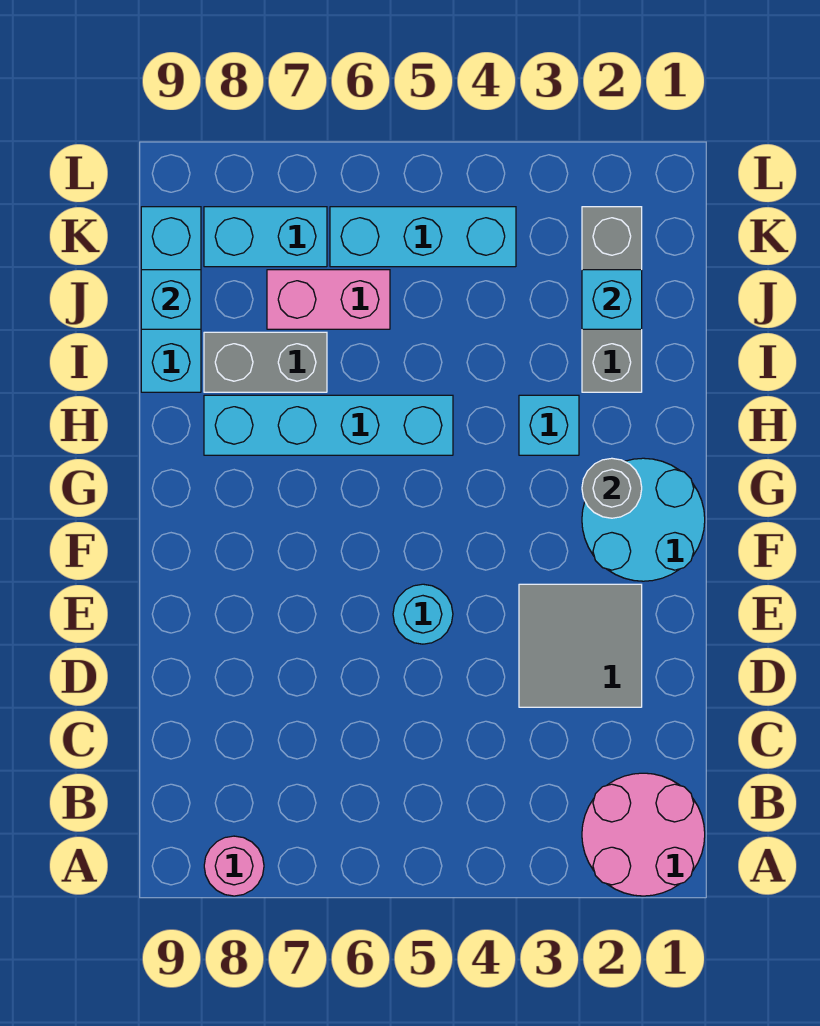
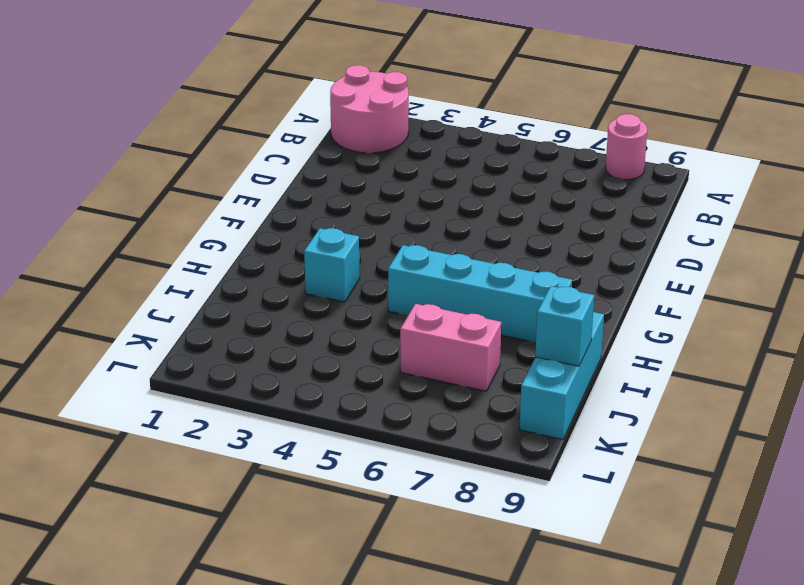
none -> grey 2x2 tile [519,584,642,707]
none -> cyan 1x1 round brick [393,584,453,644]
none -> cyan 2x2 round brick [582,458,705,581]

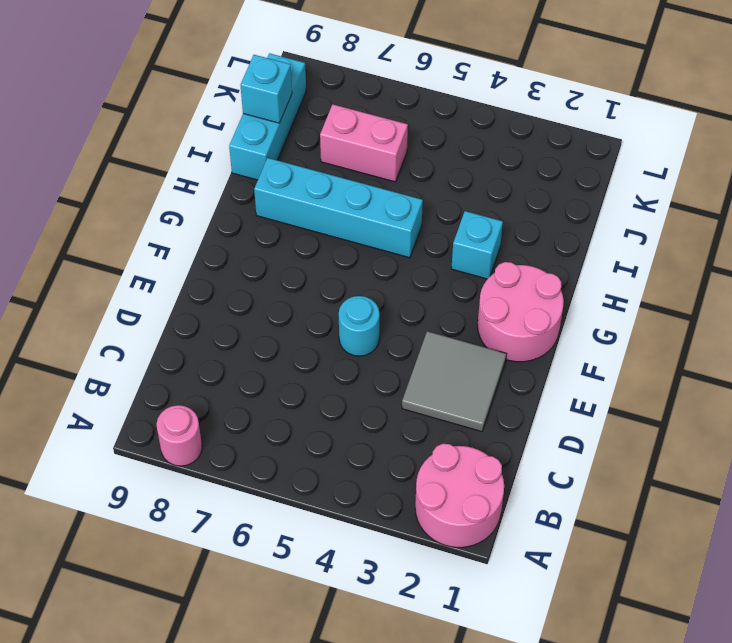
pink 2x2 round brick [478,262,564,362] -> cyan 2x2 round brick [582,458,705,581]
none -> grey 1x3 brick [582,207,642,392]
none -> grey 1x2 brick [204,332,327,392]
none -> cyan 1x3 brick [330,207,516,267]

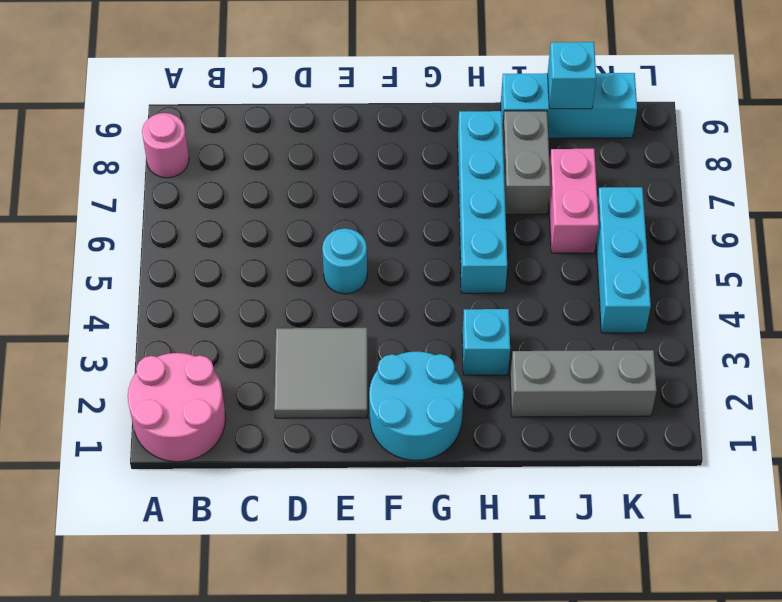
none -> cyan 1x2 brick [204,207,327,267]
none -> grey 1x1 round brick [582,458,642,518]
none -> cyan 1x1 brick [582,270,642,329]

